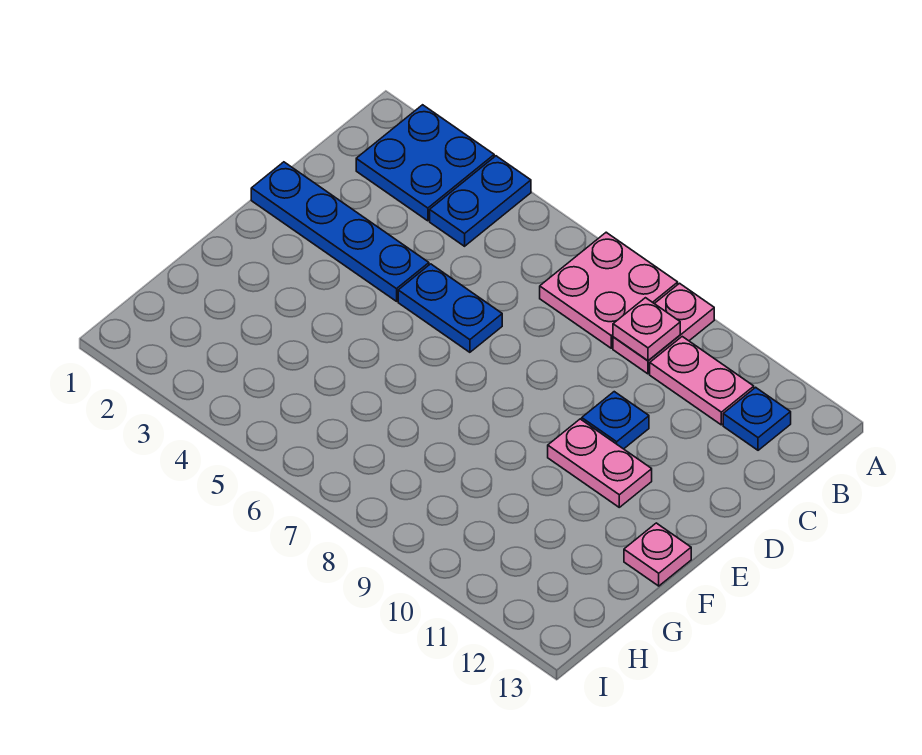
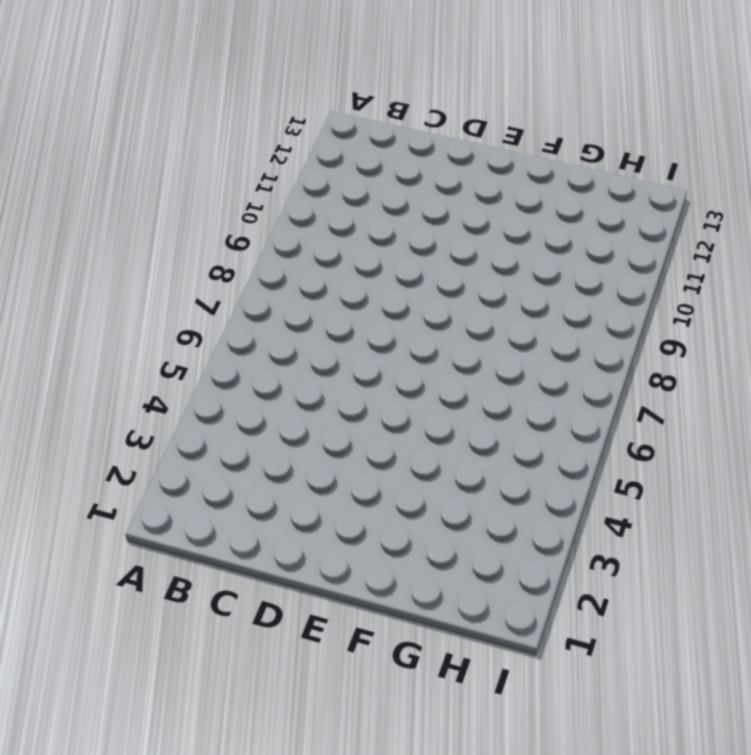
none -> blue 2x2 plate [356,105,494,221]
none -> blue 1x2 plate [430,156,531,246]
none -> pink 2x2 plate [540,232,678,348]

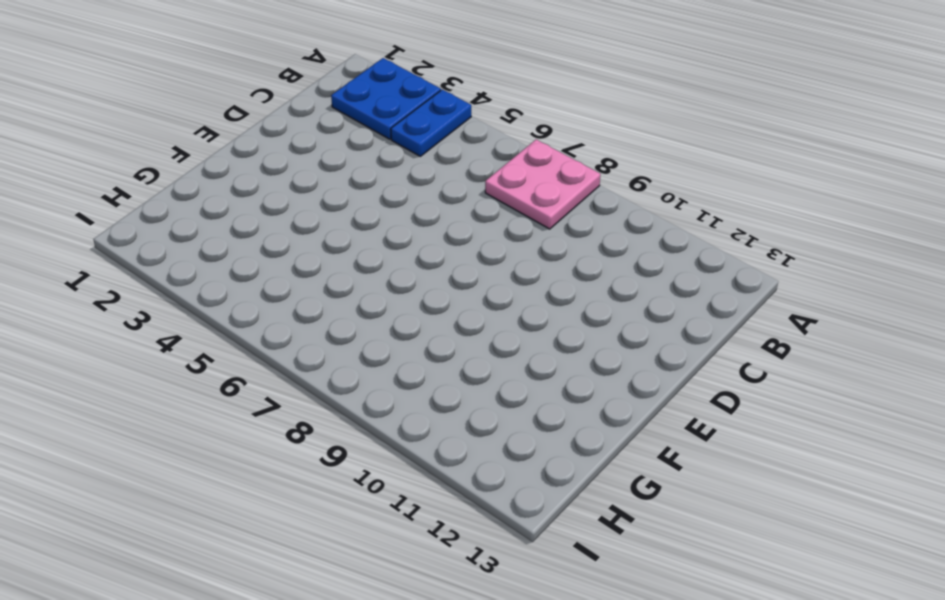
none -> pink 1x2 plate [613,283,714,374]
none -> pink 1x2 plate [650,337,754,425]
none -> blue 1x1 plate [723,387,791,450]

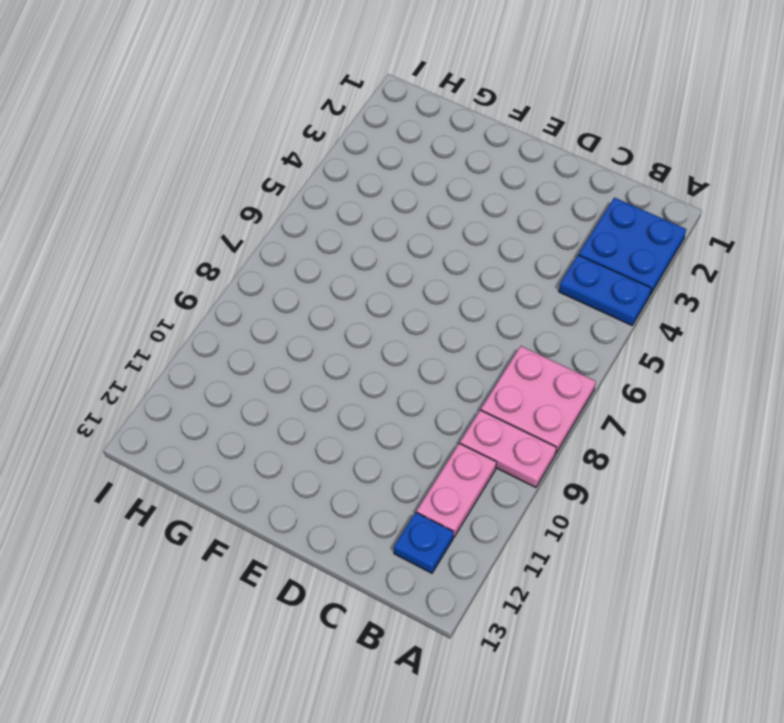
none -> blue 1x4 plate [251,162,429,301]
none -> blue 1x2 plate [398,264,502,352]
none -> blue 1x1 plate [582,392,649,449]

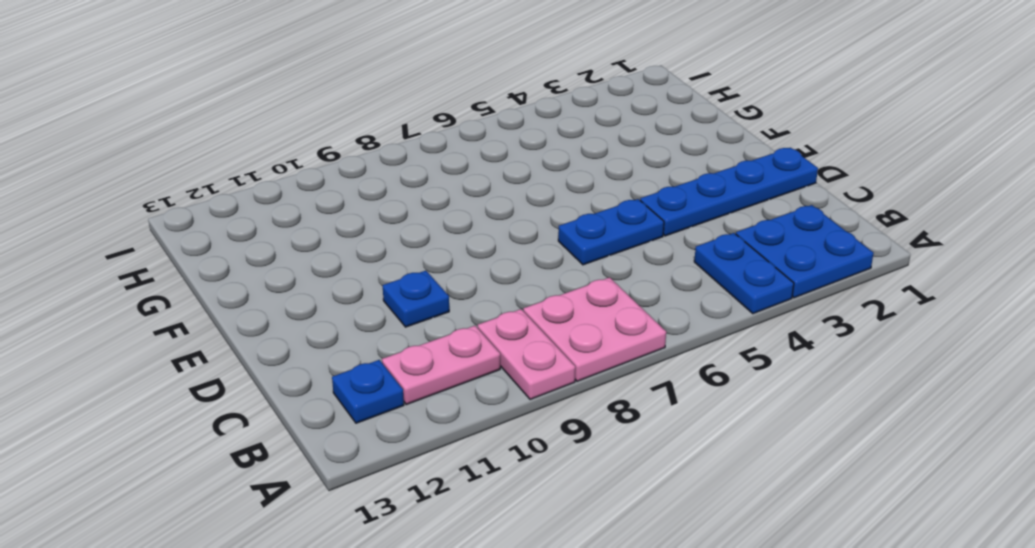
none -> pink 1x2 plate [548,419,652,507]
none -> pink 1x1 plate [624,523,691,586]
none -> pink 1x1 plate [613,298,680,361]

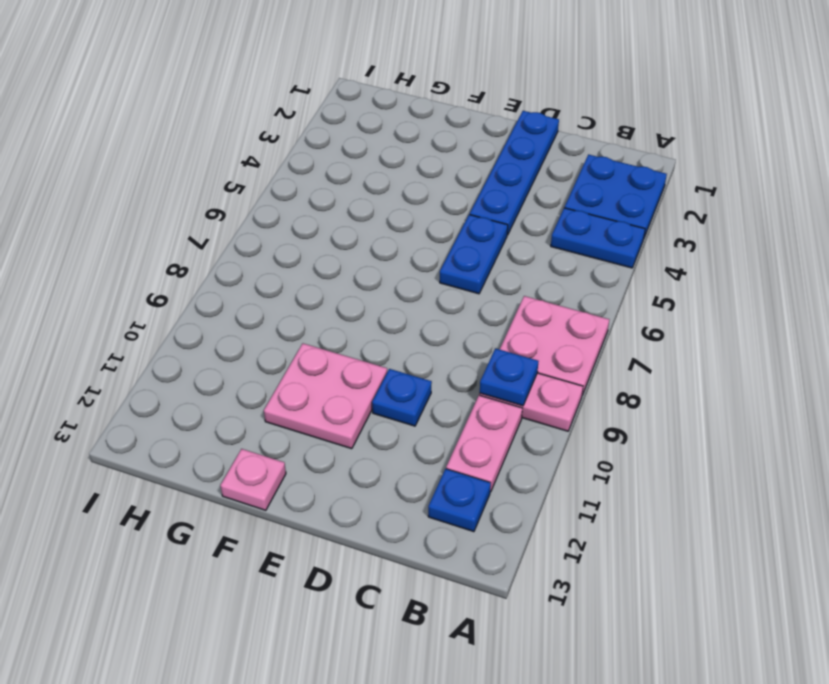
blue 1x1 plate [480,348,538,406] -> pink 1x1 plate [613,298,680,361]
pink 2x2 plate [264,343,387,449] -> pink 1x2 plate [548,419,652,507]

